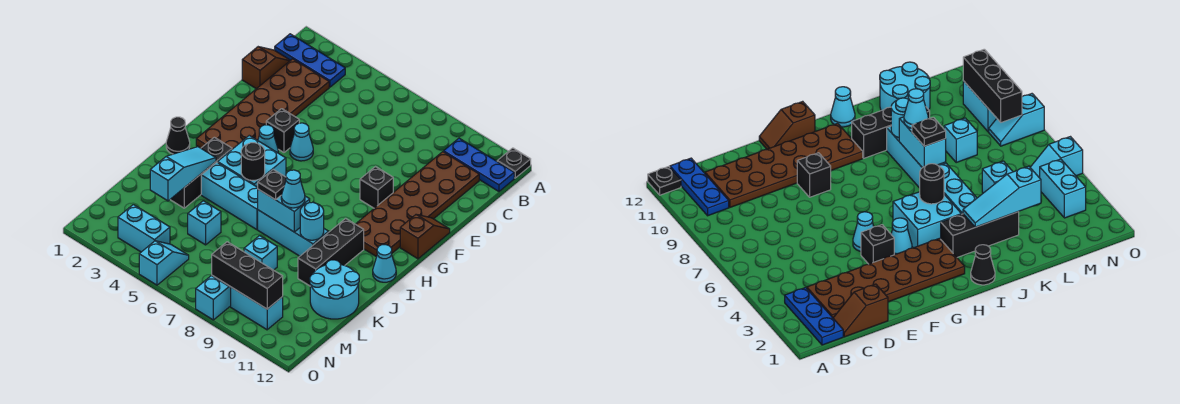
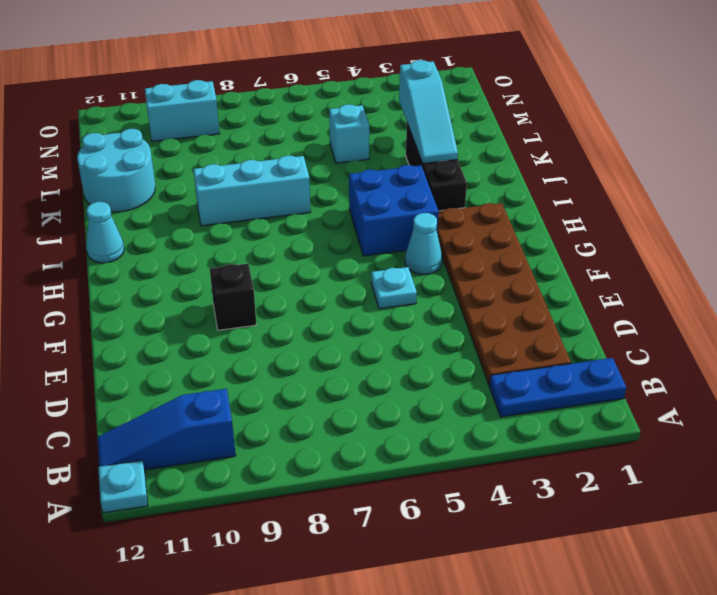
cyan 1x1 plate [98,460,148,513] -> black 1x1 plate [497,148,531,178]
blue 1x3 slope [97,389,236,470] -> blue 1x3 plate [444,138,514,191]
cyan 1x1 plate [371,267,417,309] -> cyan 1x1 cone [290,123,313,161]
blue 2x2 brick [349,165,439,256] -> cyan 2x2 brick [218,135,286,187]
none -> brown 1x2 slope [242,47,290,89]
none -> brown 2x6 plate [356,152,479,257]
none -> black 1x1 brick [266,109,299,152]
none -> brown 1x2 slope [400,215,450,259]

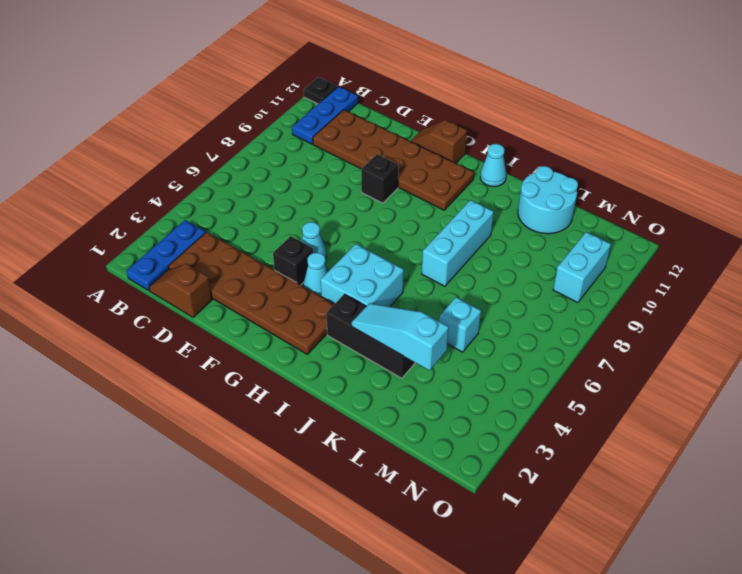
none -> black 1x1 cone [166,117,190,154]
none -> black 1x3 brick [298,218,364,286]
none -> cyan 1x3 brick [201,162,258,230]
none -> cyan 1x1 brick [244,236,277,270]

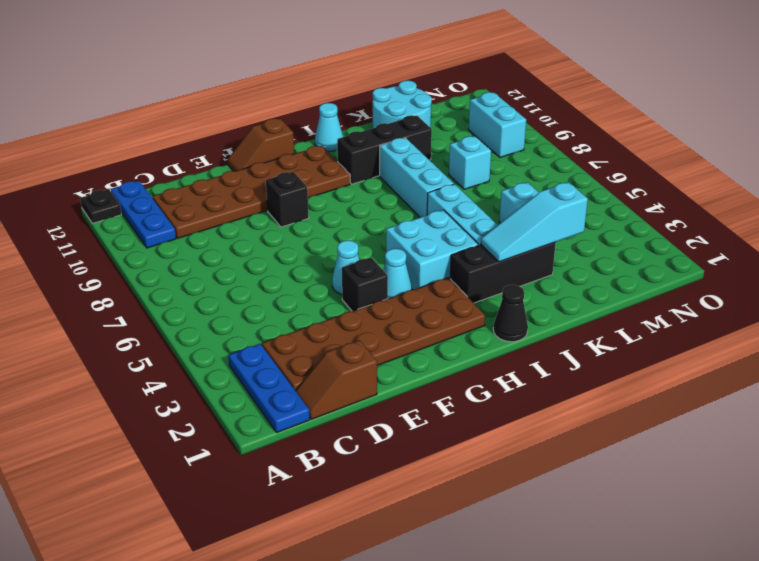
none -> cyan 1x2 brick [118,205,170,252]
none -> cyan 1x2 slope [139,241,189,285]
none -> cyan 1x2 slope [196,276,231,320]
none -> black 1x1 round brick [241,143,265,180]

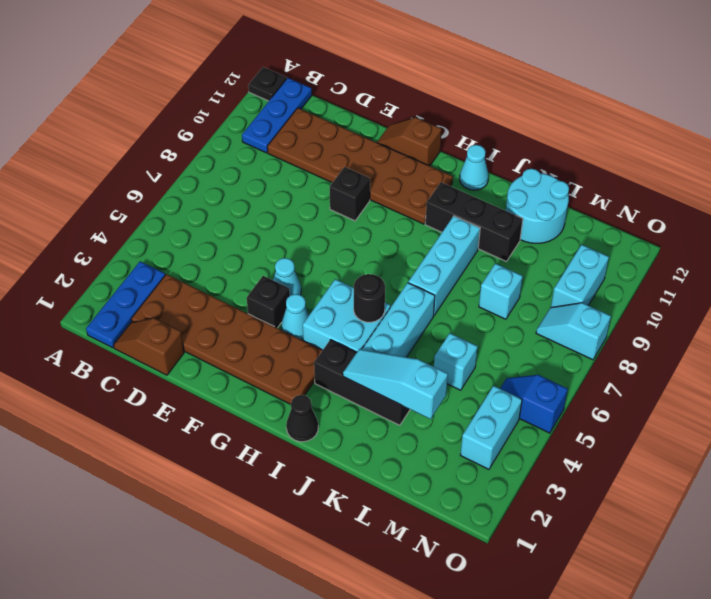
blue 1x2 slope [500,375,568,433] -> cyan 1x2 slope [139,241,189,285]
none -> cyan 1x2 brick [258,189,310,232]
none -> cyan 1x1 round brick [300,202,324,240]
none -> black 1x3 brick [212,242,283,309]
none -> black 1x1 plate [258,170,286,200]

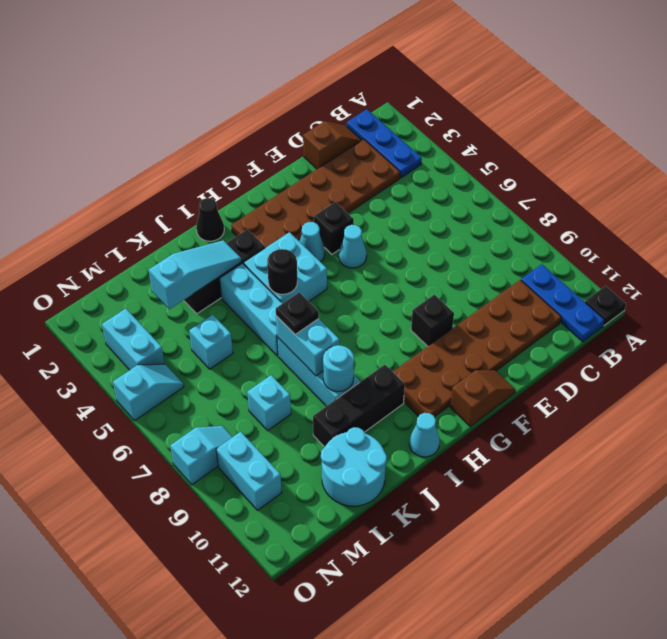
none -> black 1x3 brick [212,242,283,309]
none -> cyan 1x1 cone [281,170,305,208]

